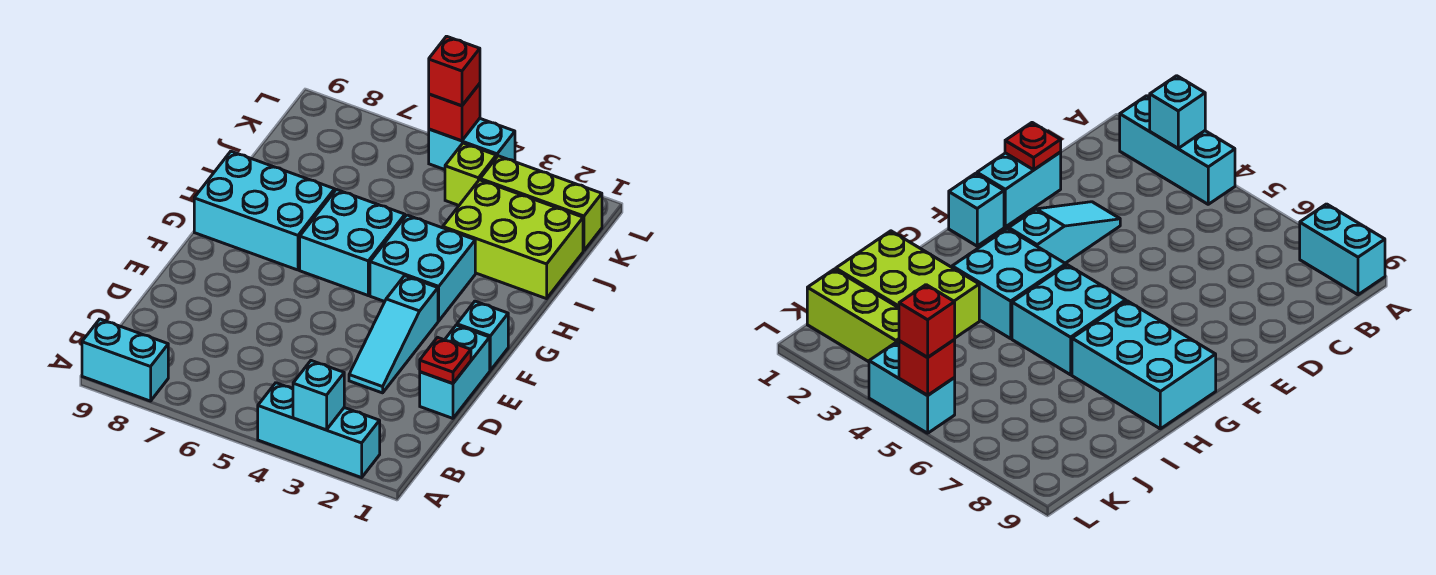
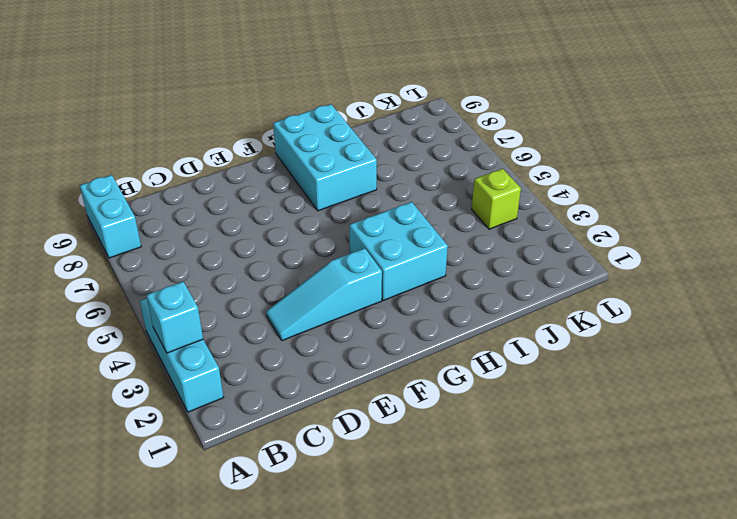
none -> cyan 1x2 brick [420,325,490,418]
none -> cyan 1x1 brick [457,301,508,370]
none -> cyan 2x2 brick [300,190,405,295]

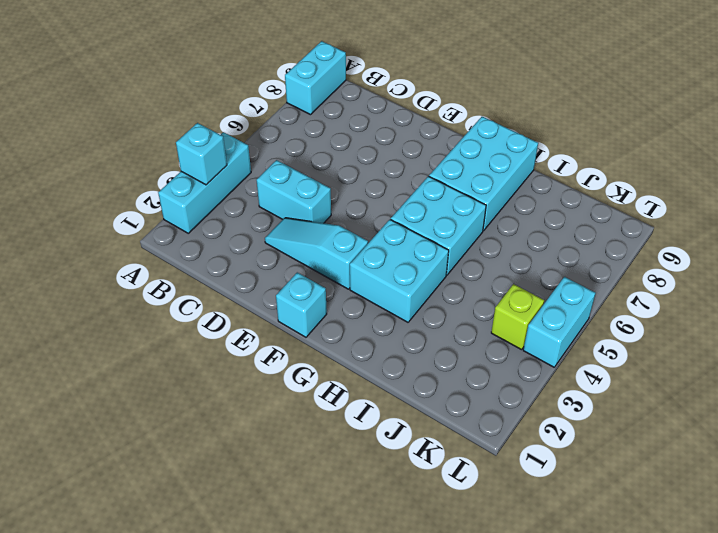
cyan 1x2 brick [257,160,331,223] -> cyan 1x2 brick moved to [420,325,490,418]
none -> lime 2x3 brick [443,180,583,299]
none -> lime 1x3 brick [480,156,602,251]
none -> red 1x1 plate [420,337,471,384]

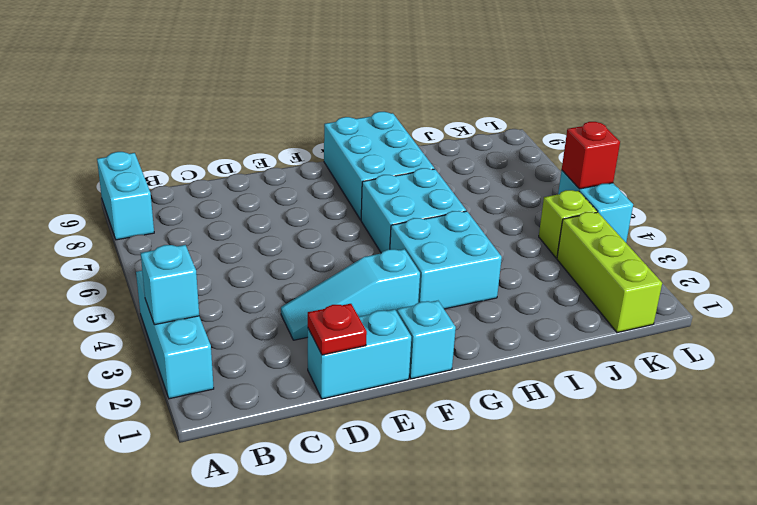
none -> lime 2x3 brick [443,180,583,299]
none -> red 1x1 brick [429,36,480,106]

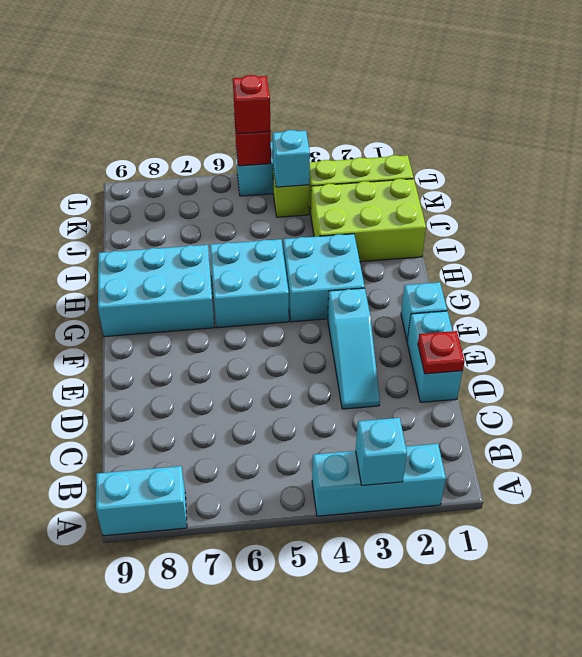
cyan 1x1 brick [272,130,310,187] -> none

